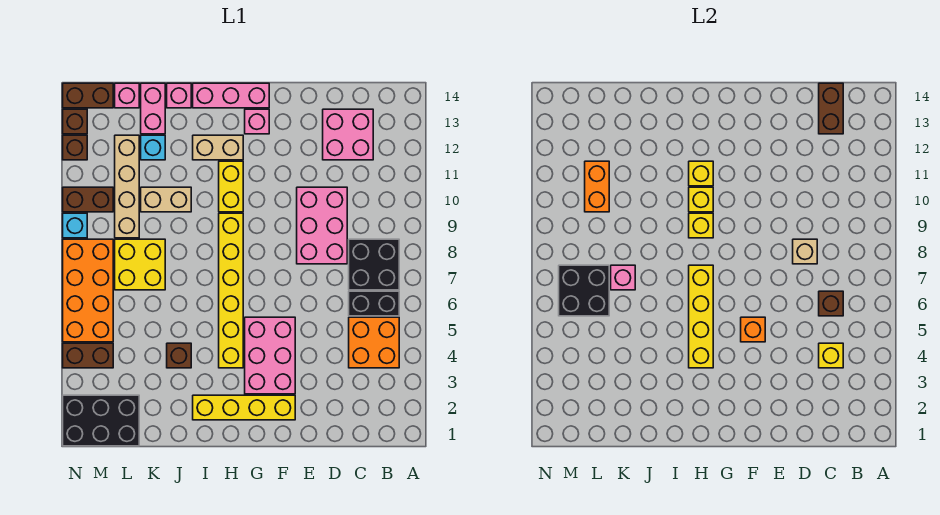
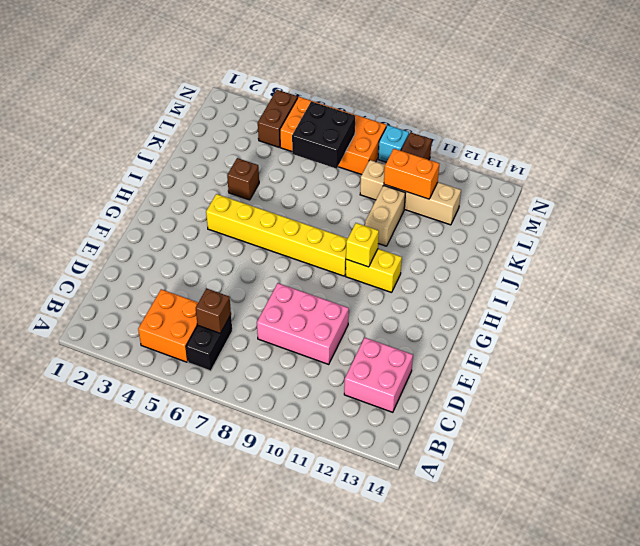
none -> black 2x2 brick [349,239,399,290]
none -> yellow 1x4 brick [193,395,295,420]
none -> pink 2x3 brick [245,317,295,394]
none -> pink 1x1 brick [245,109,269,134]

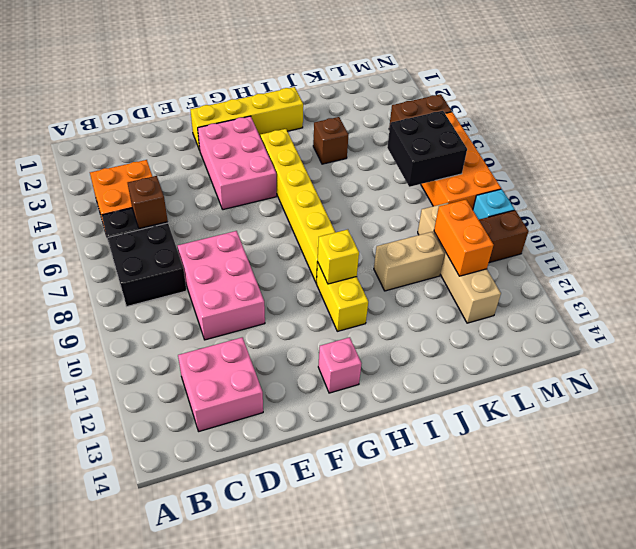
none -> pink 1x3 brick [193,83,269,108]
none -> tan 1x2 brick [193,135,243,160]
none -> pink 1x1 brick [167,83,191,108]
none -> yellow 2x2 brick [115,239,165,290]

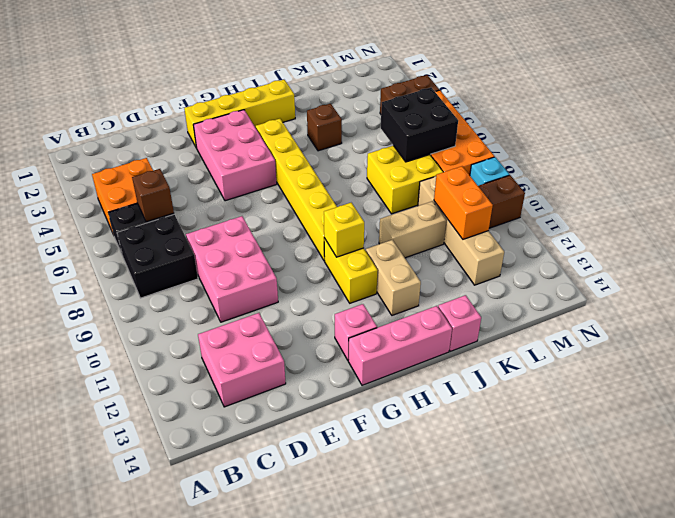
tan 1x2 brick [366,240,421,315] -> tan 1x2 brick turned to [193,135,243,160]
none -> cyan 1x1 brick [141,135,165,160]
none -> pink 1x2 brick [141,83,165,134]
none -> black 2x3 brick [63,395,139,446]
none -> pink 1x1 brick [115,83,139,108]

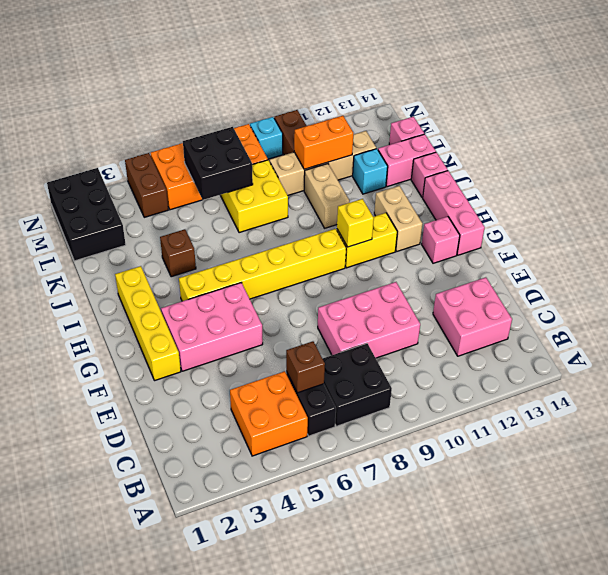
none -> brown 1x2 brick [63,83,113,108]
none -> brown 1x1 brick [63,135,87,160]
none -> brown 1x1 brick [63,109,87,134]
none -> yellow 1x1 brick [819,343,843,368]

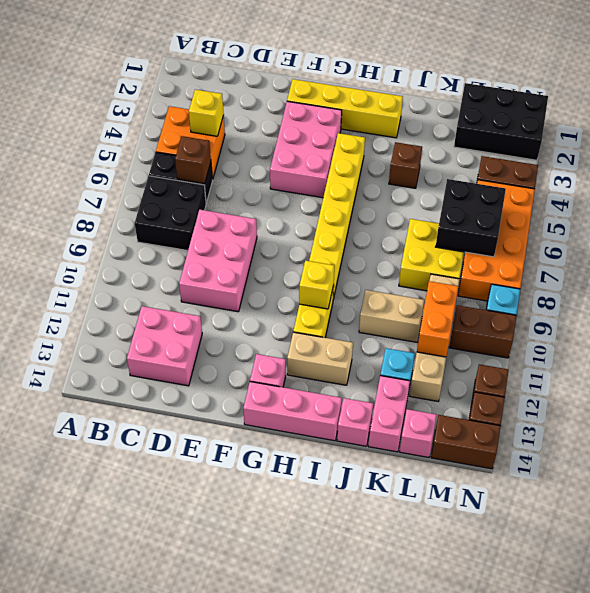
none -> brown 1x2 brick [819,83,843,134]
none -> tan 1x1 brick [793,239,817,264]
none -> orange 1x1 brick [741,317,765,342]
none -> yellow 1x4 brick [689,265,713,368]

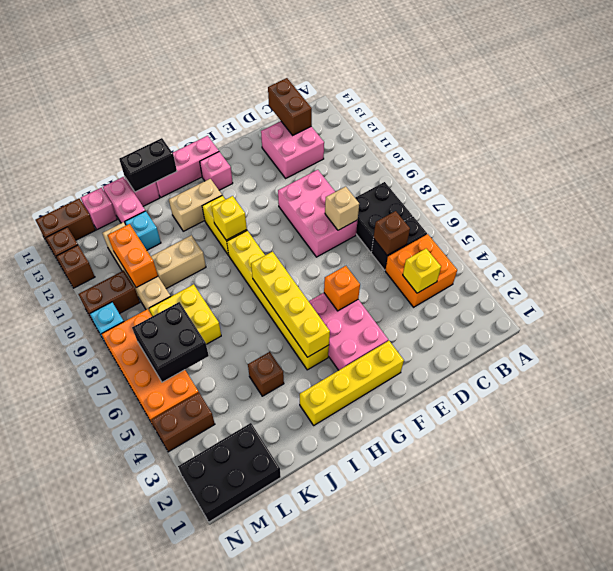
black 1x2 brick [119,138,177,192] -> none
none -> yellow 1x1 brick [689,213,713,238]
none -> yellow 1x1 brick [689,161,713,186]
none -> pink 1x1 brick [611,265,635,290]

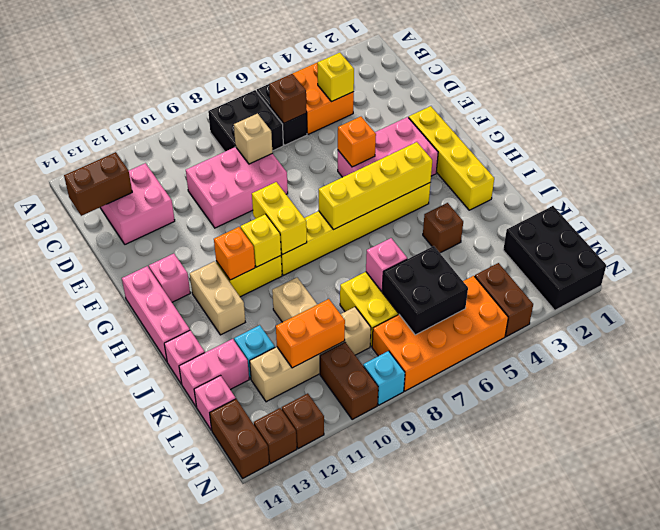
yellow 1x2 brick [252,182,307,255] -> yellow 1x1 brick [689,213,713,238]
orange 1x1 brick [214,227,255,280] -> yellow 1x1 brick [689,161,713,186]

